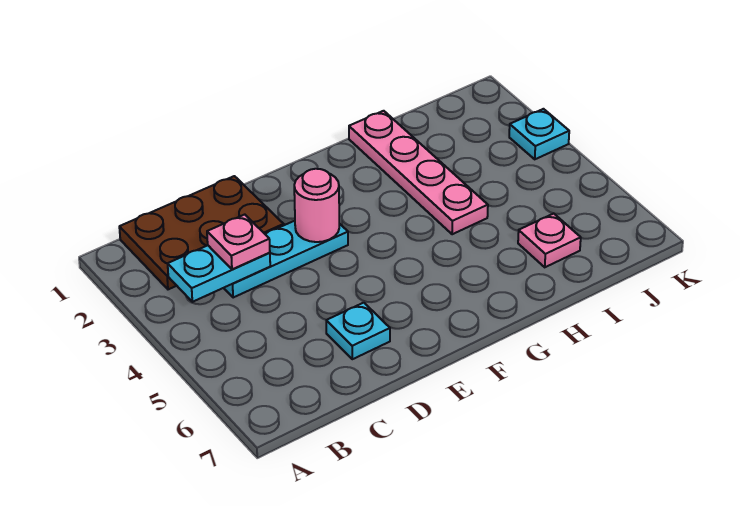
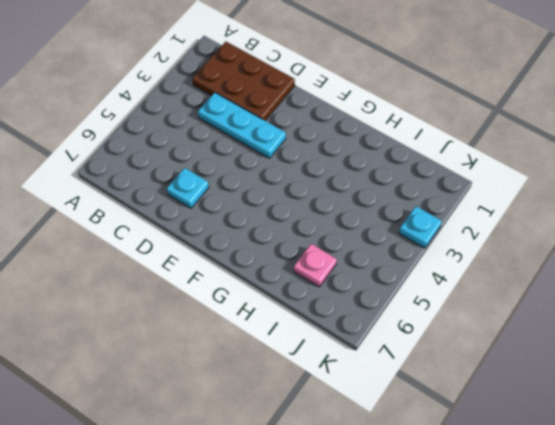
none -> pink 1x4 plate [349,111,488,234]
none -> cyan 1x2 plate [168,245,270,302]

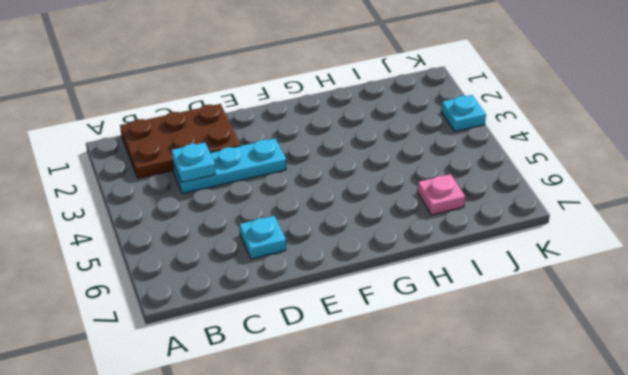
cyan 1x1 plate [171,143,216,182] -> cyan 1x2 plate [168,245,270,302]
none -> pink 1x4 plate [349,111,488,234]
none -> pink 1x1 round brick [294,169,339,242]

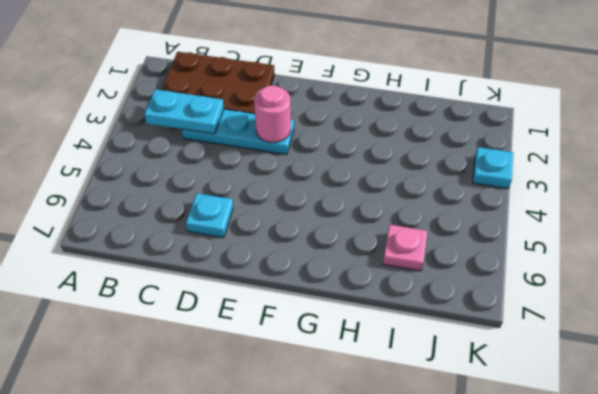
none -> pink 1x4 plate [349,111,488,234]
none -> pink 1x1 plate [207,215,270,270]

